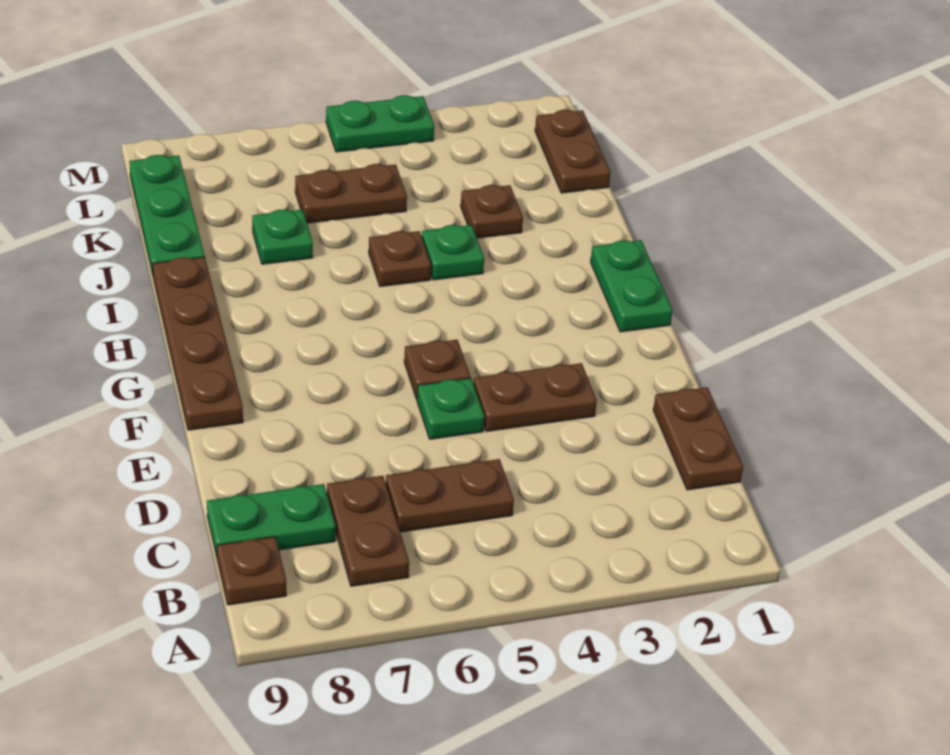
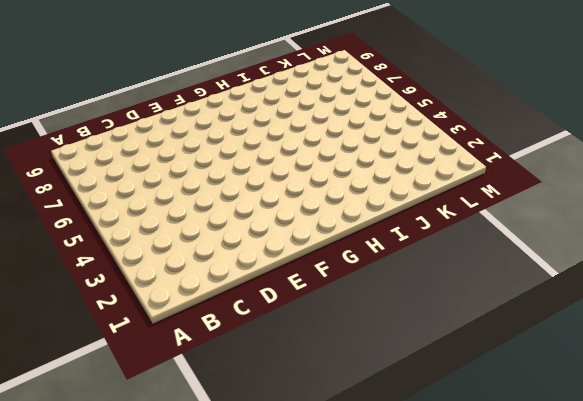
none -> brown 1x2 plate [327,476,409,586]
none -> brown 1x1 plate [217,537,286,605]
none -> brown 1x2 plate [653,387,743,490]

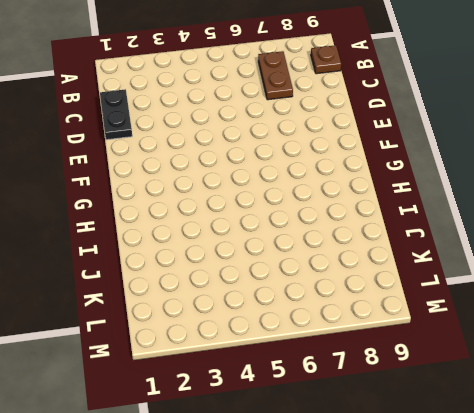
black 1x2 plate [100,89,132,140] -> brown 1x2 plate [653,387,743,490]
none -> brown 1x2 plate [386,459,514,532]
none -> green 1x2 plate [207,484,336,557]
none -> brown 1x2 plate [473,363,597,431]

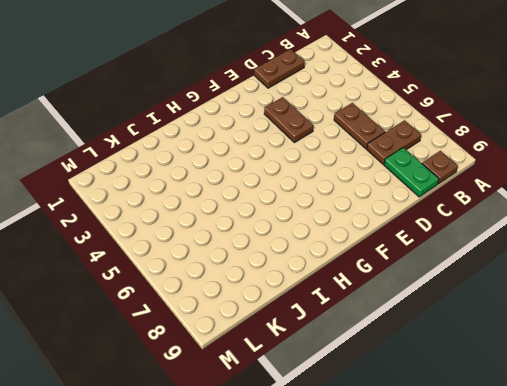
none -> green 1x1 plate [417,378,485,439]
none -> brown 1x1 plate [404,340,471,399]
none -> brown 1x4 plate [153,257,243,430]

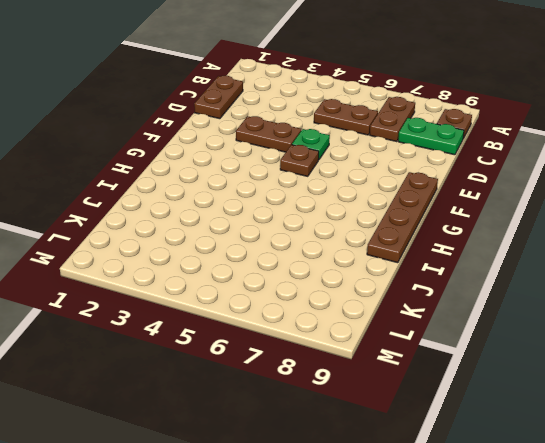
none -> green 1x2 plate [591,240,673,332]
none -> green 1x1 plate [422,225,484,280]
none -> brown 1x1 plate [369,231,431,287]

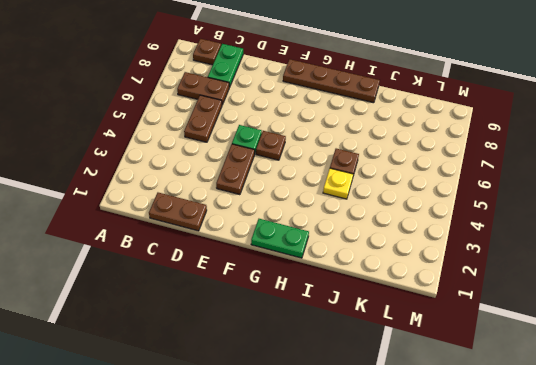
yellow 1x1 plate [323,168,353,199] -> green 1x1 plate [422,225,484,280]
none -> brown 1x1 plate [461,185,523,238]
none -> green 1x1 plate [252,210,313,264]
none -> green 1x3 plate [129,155,205,275]

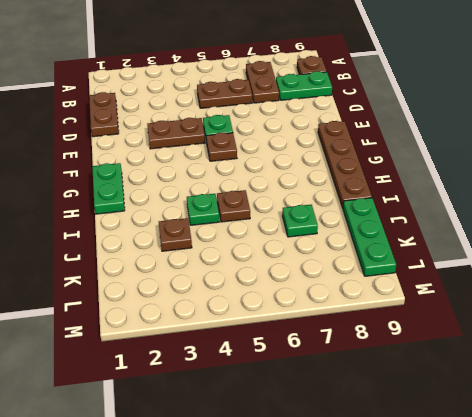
none -> brown 1x2 plate [535,110,610,193]
none -> brown 1x2 plate [295,164,407,223]
none -> green 1x2 plate [326,95,434,152]

